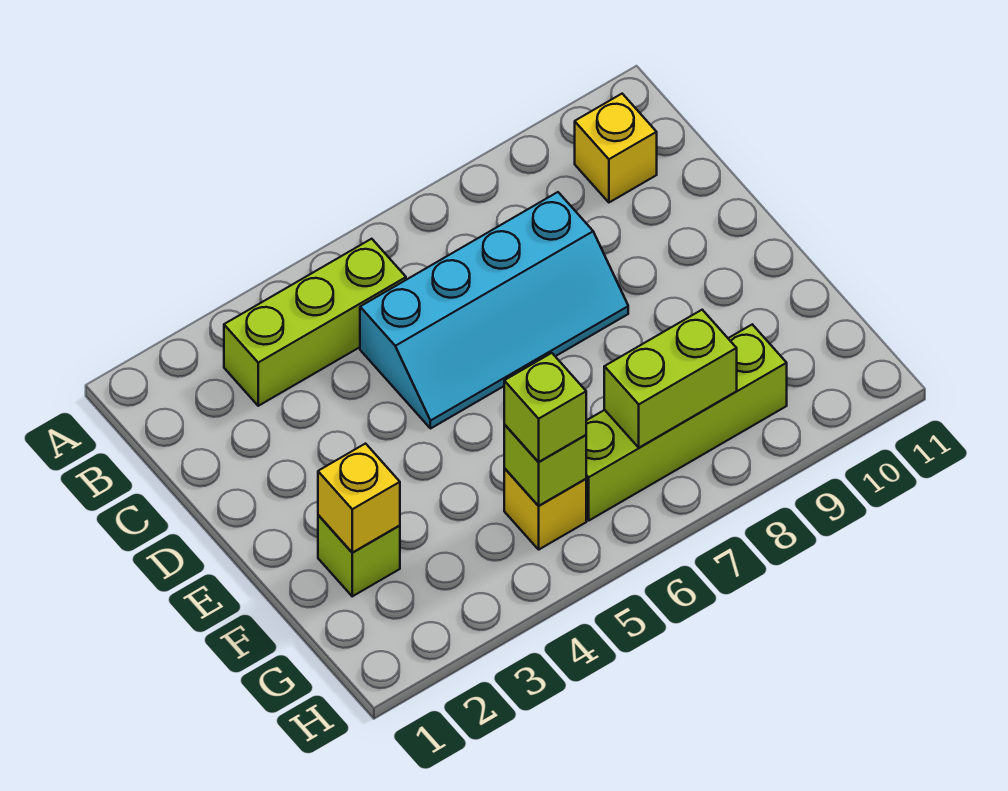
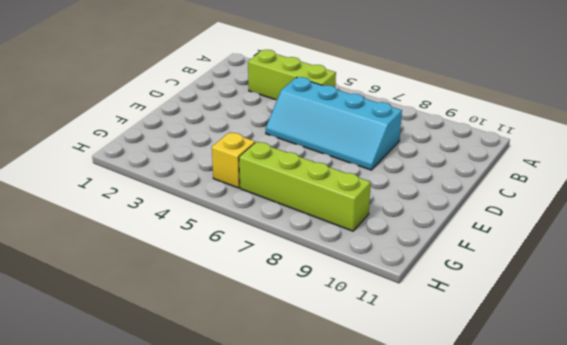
none -> yellow 1x1 brick [575,94,657,202]
none -> lime 1x1 brick [318,515,400,596]

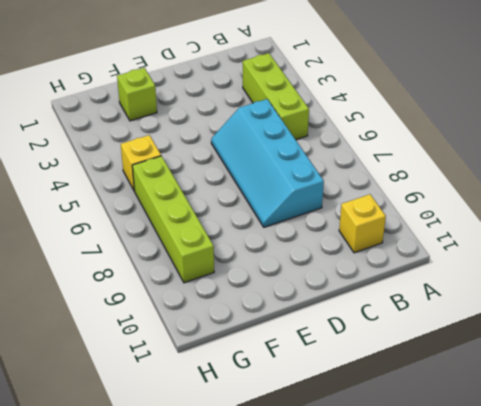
none -> yellow 1x1 brick [318,444,400,552]
none -> lime 1x1 brick [504,424,586,506]

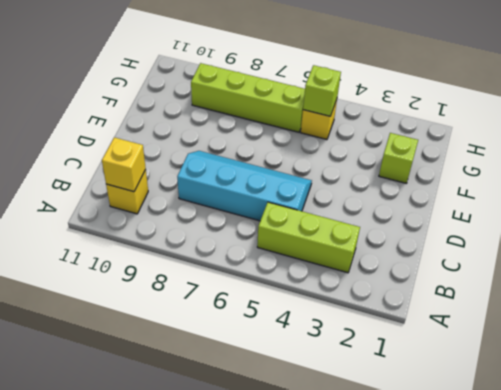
yellow 1x1 brick [102,137,146,192] -> yellow 1x1 brick moved to [318,444,400,552]
none -> lime 1x2 brick [604,310,737,448]
none -> lime 1x1 brick [504,353,586,462]

